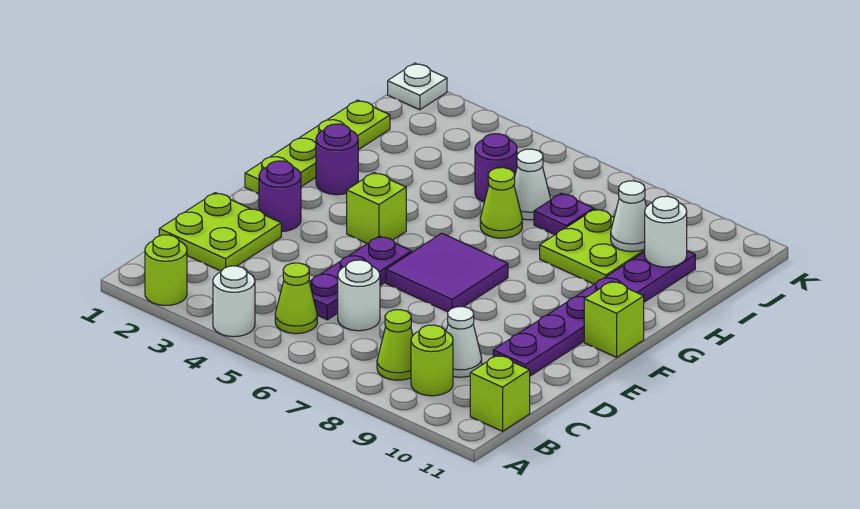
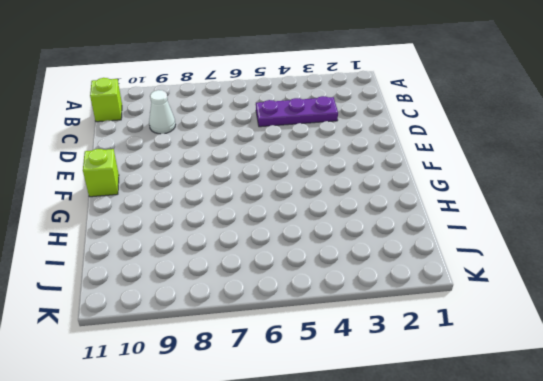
purple 1x3 plate [256,96,338,127] -> purple 1x3 plate turned to [309,236,412,320]
none -> lime 1x1 round brick [145,235,187,306]
none -> white 1x1 round brick [213,266,255,337]
none -> lime 1x1 cone [275,263,317,334]

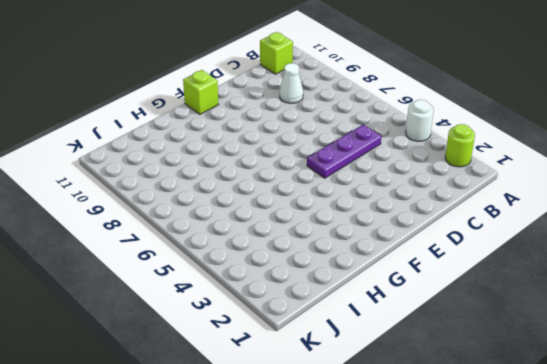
none -> lime 1x1 cone [275,263,317,334]
none -> lime 1x1 cone [377,310,413,380]
none -> lime 1x1 round brick [411,325,453,396]

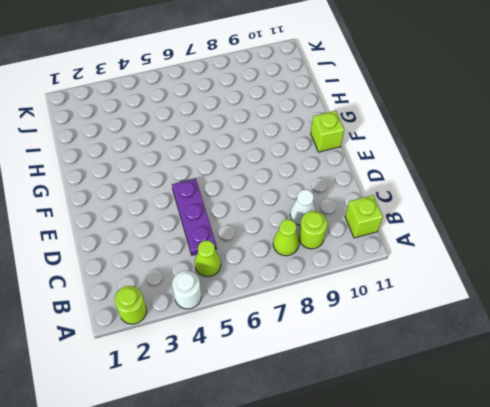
none -> lime 2x2 plate [159,193,281,271]
none -> white 1x1 round brick [338,260,380,331]
none -> purple 1x6 plate [493,251,695,376]

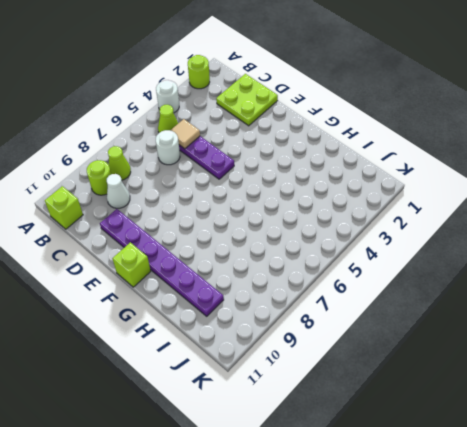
tan 1x1 tile [170,119,200,149] -> none
none -> purple 1x1 round brick [259,161,301,231]
none -> purple 2x2 tile [386,233,508,312]
none -> lime 1x4 plate [245,100,390,194]

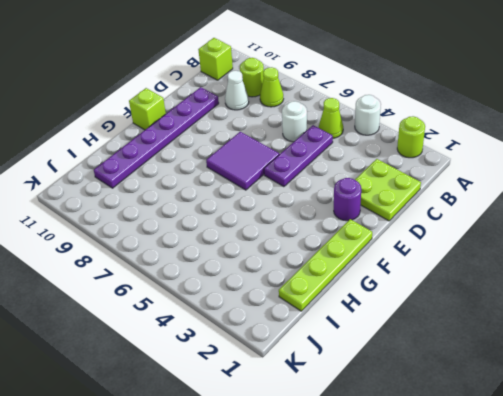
none -> lime 1x1 brick [347,173,406,244]
none -> purple 1x1 round brick [316,124,358,195]
none -> lime 1x1 cone [480,168,522,238]

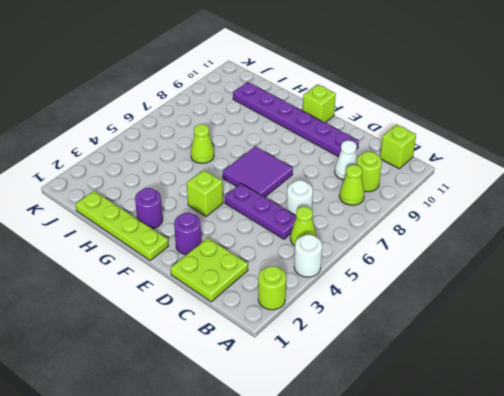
none -> lime 2x2 plate [540,209,645,284]
none -> purple 1x1 round brick [475,134,517,202]
none -> white 1x1 cone [514,149,551,220]

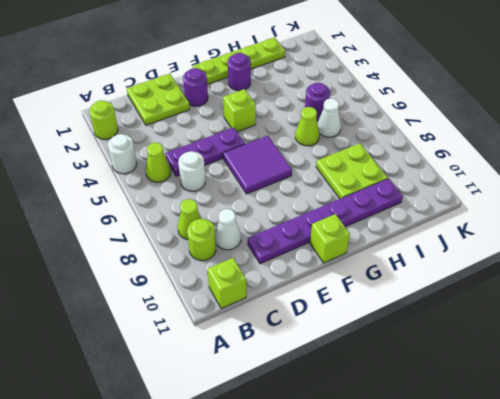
none -> purple 1x1 plate [534,193,594,235]
none -> white 1x1 plate [388,63,447,110]
none -> white 1x1 cone [611,181,646,252]

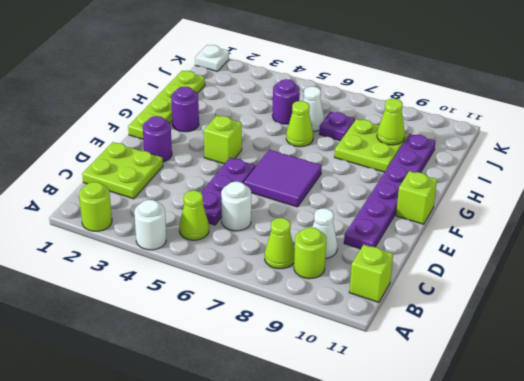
lime 1x1 cone [377,99,405,145] -> white 1x1 cone [611,181,646,252]
none -> white 1x1 round brick [645,196,687,267]

